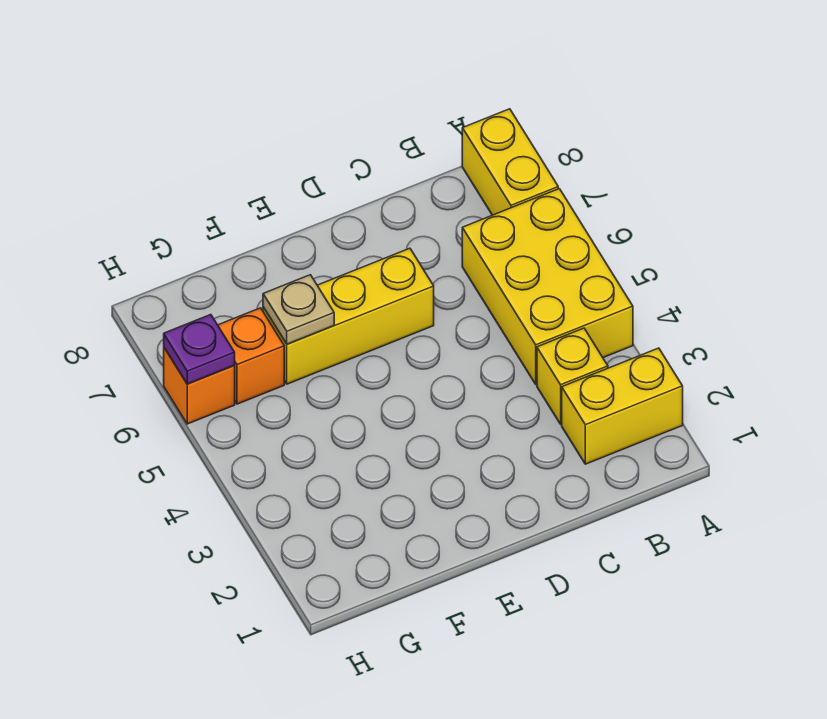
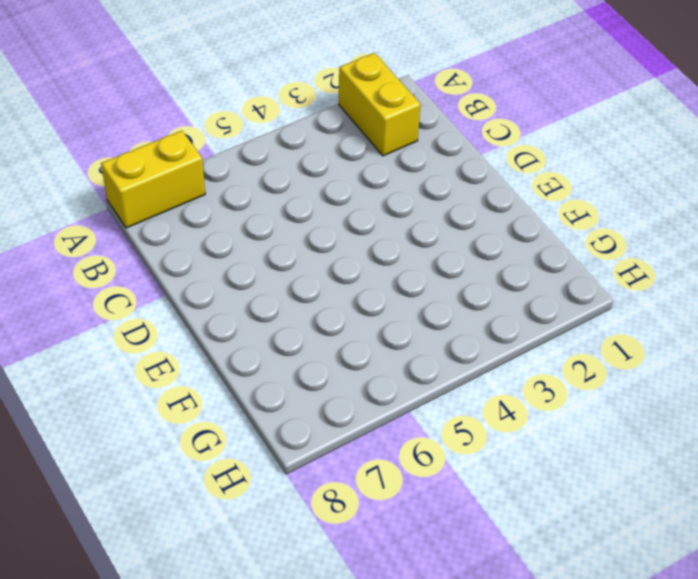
none -> yellow 2x3 brick [462,189,633,384]
none -> yellow 1x1 brick [537,328,608,424]

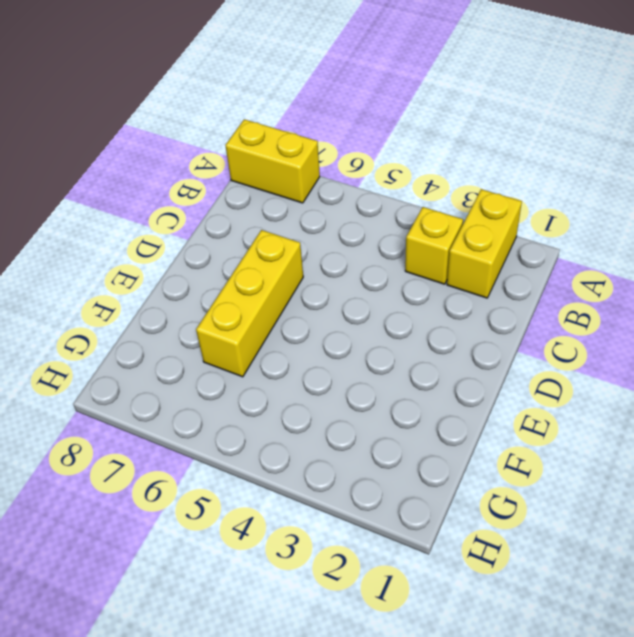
none -> yellow 2x3 brick [462,189,633,384]
none -> orange 1x1 brick [218,308,284,404]

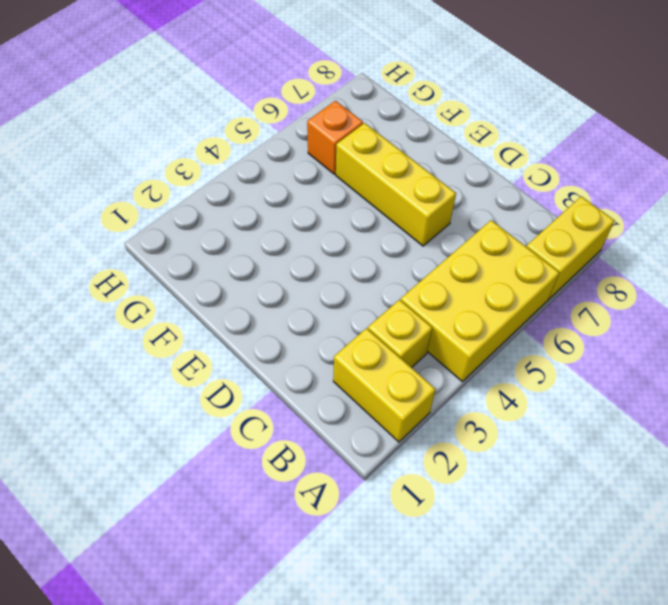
none -> orange 1x1 brick [164,348,235,424]
none -> tan 1x1 plate [263,275,334,344]

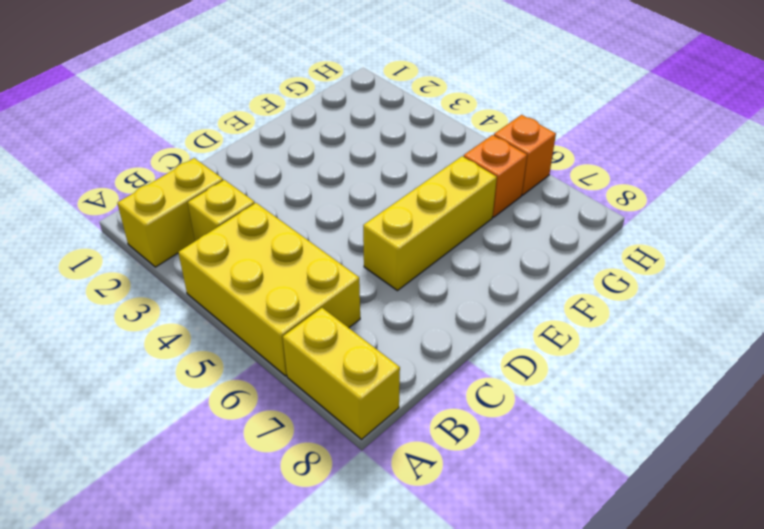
none -> tan 1x1 plate [263,275,334,344]
none -> purple 1x1 plate [164,315,235,384]

